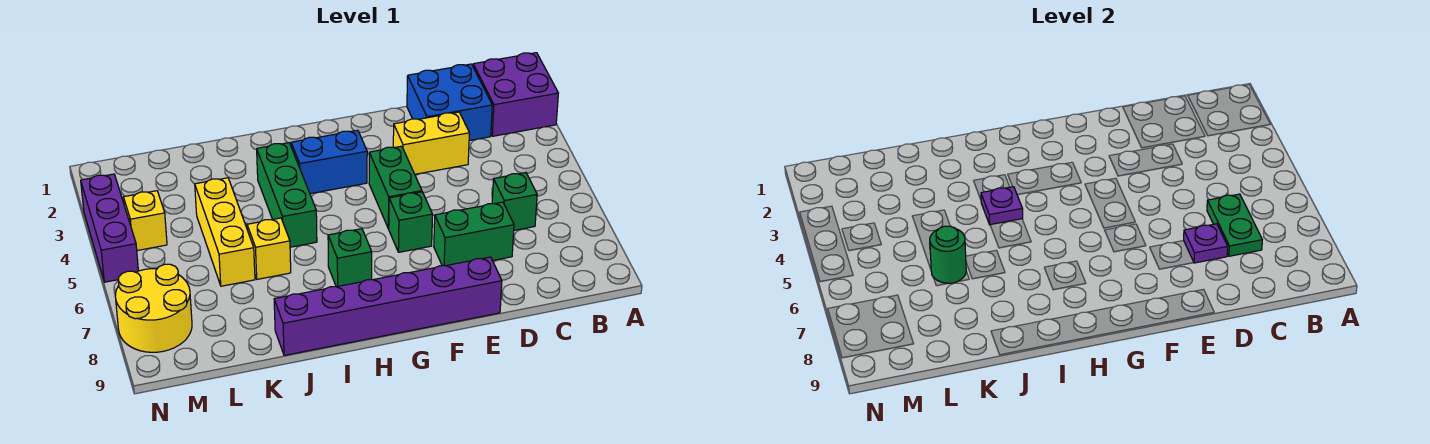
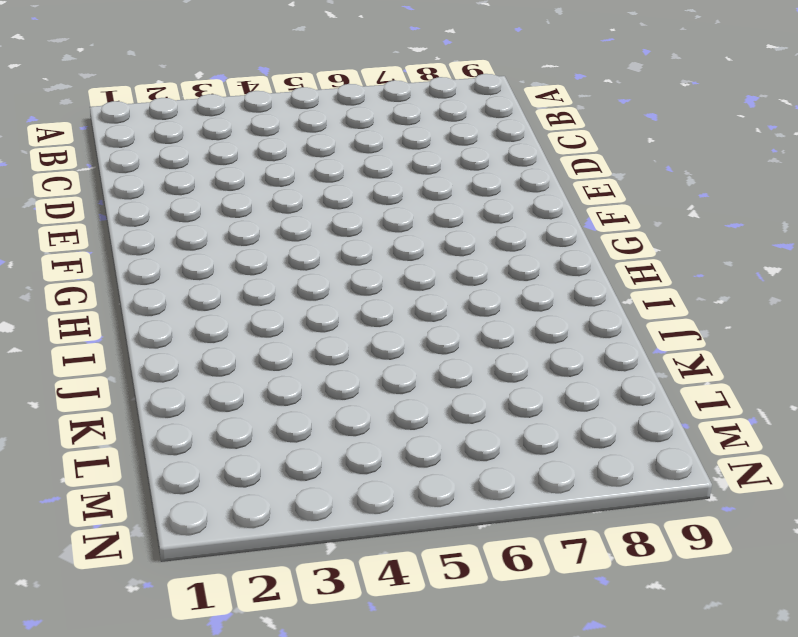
none -> purple 2x2 brick [473,53,558,136]
none -> blue 2x2 brick [407,64,492,141]
none -> green 1x1 brick [492,173,537,230]

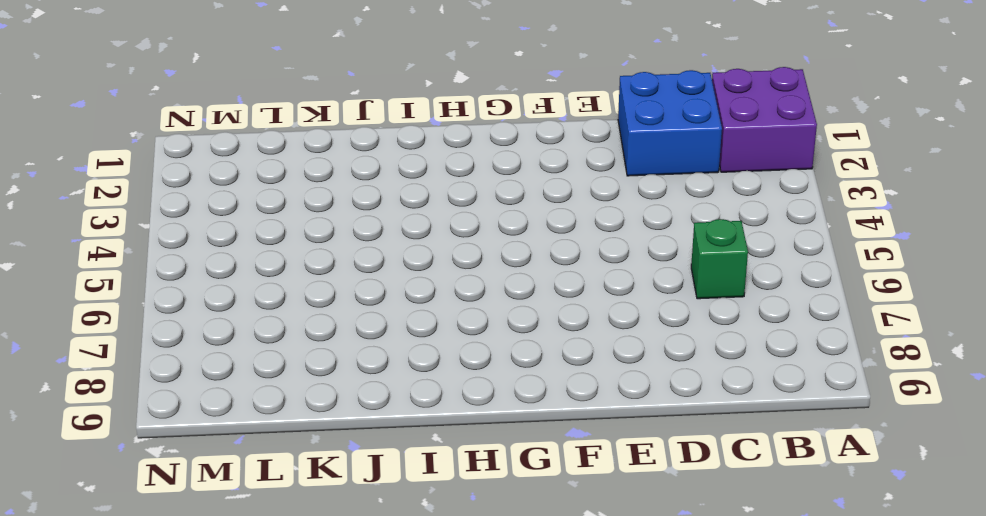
none -> yellow 1x2 brick [393,112,469,174]
none -> green 1x2 brick [434,202,514,266]
none -> purple 1x6 brick [274,257,502,355]

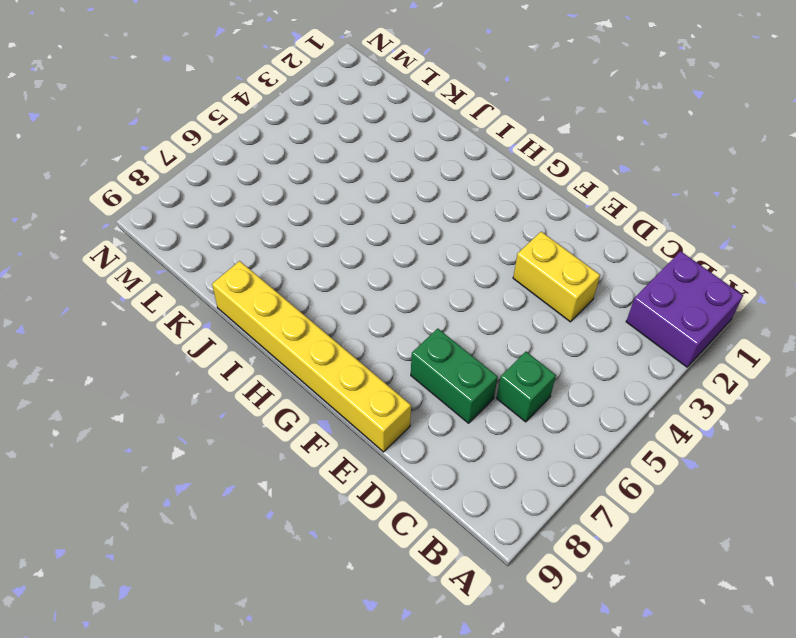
yellow 1x6 brick [212,261,411,452] -> purple 1x6 brick [274,257,502,355]
none -> blue 2x2 brick [407,64,492,141]
none -> green 1x2 brick [369,146,422,228]
none -> green 1x1 brick [388,192,433,252]

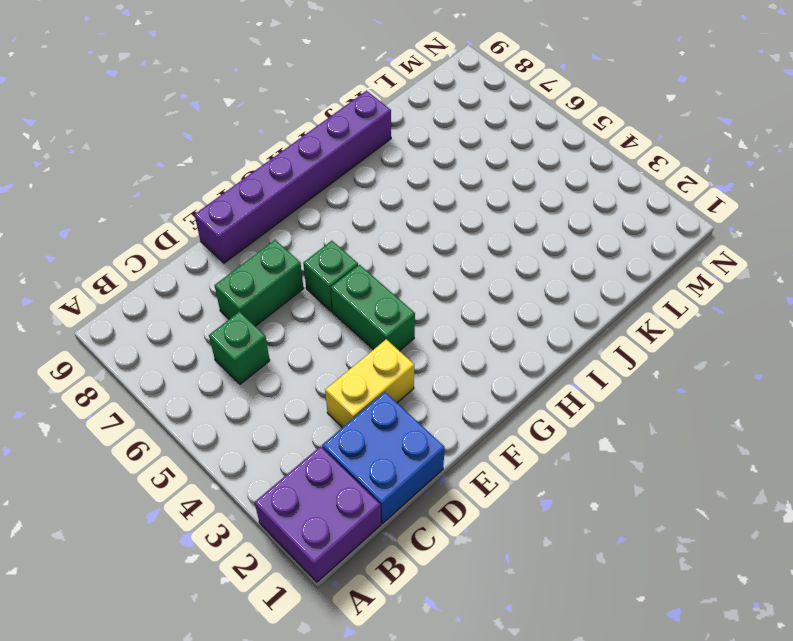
none -> blue 1x2 brick [291,130,367,194]
none -> green 1x1 brick [328,229,372,287]
none -> green 1x3 brick [257,143,317,247]

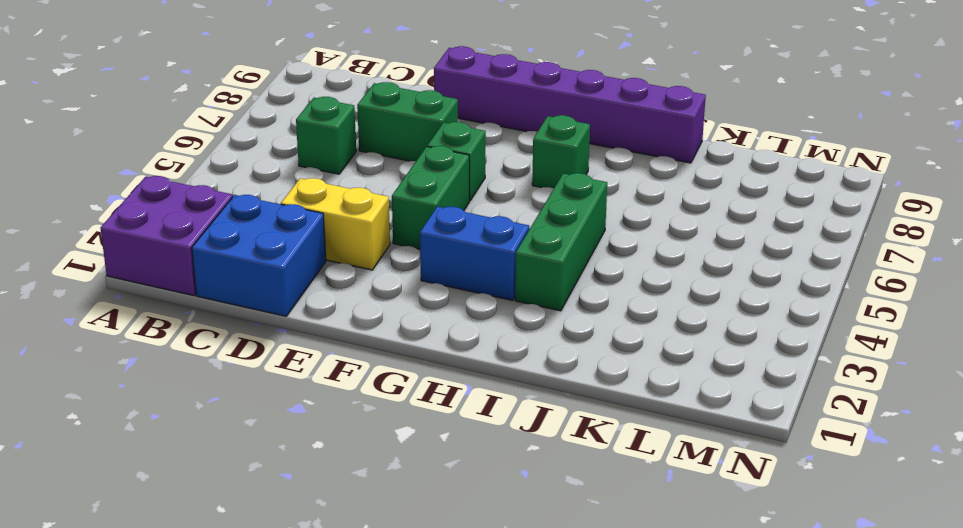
none -> yellow 1x1 brick [247,218,291,279]
none -> yellow 1x3 brick [195,178,255,286]
none -> yellow 1x1 brick [123,191,167,251]

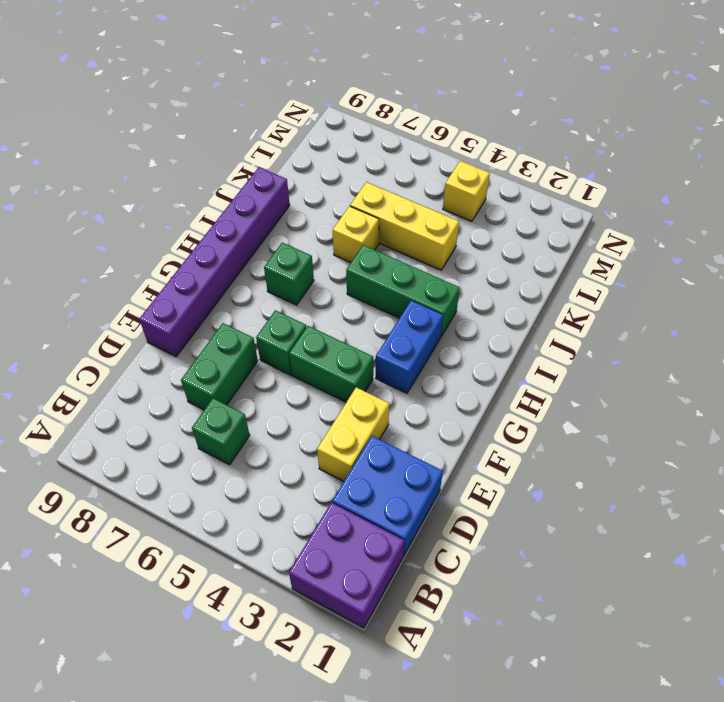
none -> yellow 2x2 round brick [115,264,192,352]
none -> purple 1x3 brick [81,174,138,282]
none -> green 1x2 plate [1207,194,1262,256]

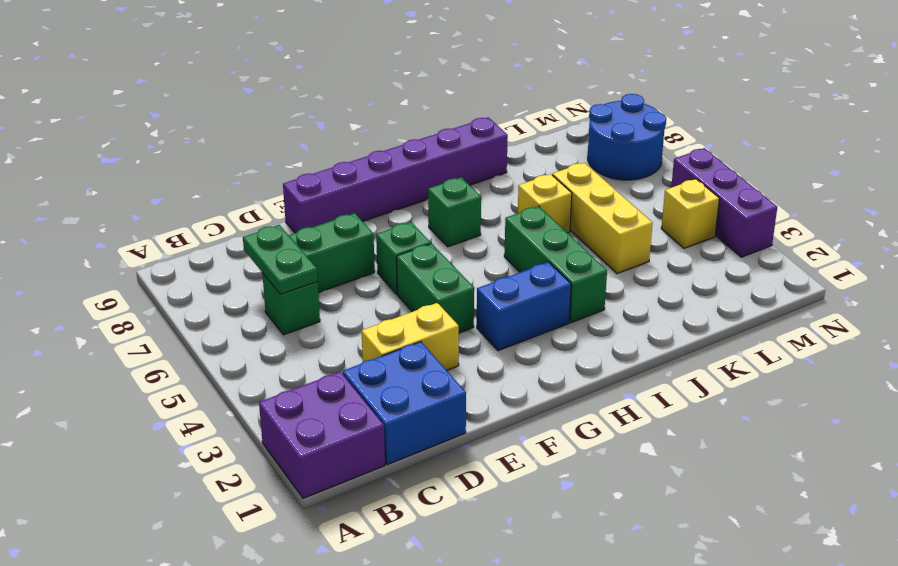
blue 2x2 round brick [588,94,666,180] -> yellow 2x2 round brick [115,264,192,352]
none -> purple 1x1 plate [1184,224,1228,263]
none -> purple 1x1 plate [981,187,1023,225]
none -> green 1x1 round brick [930,226,966,283]

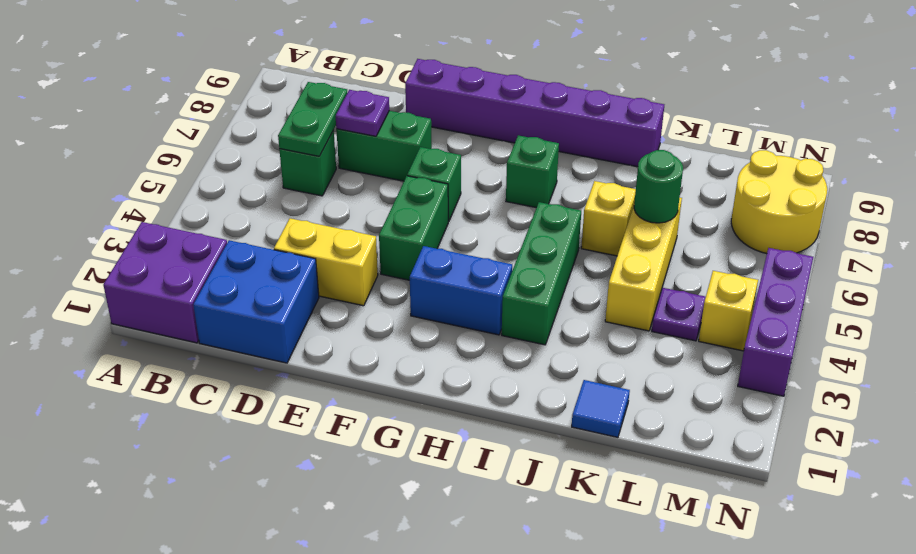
blue 1x1 tile [572,380,630,437] -> none
purple 1x1 plate [652,288,706,341] -> purple 1x1 plate moved to [981,187,1023,225]

